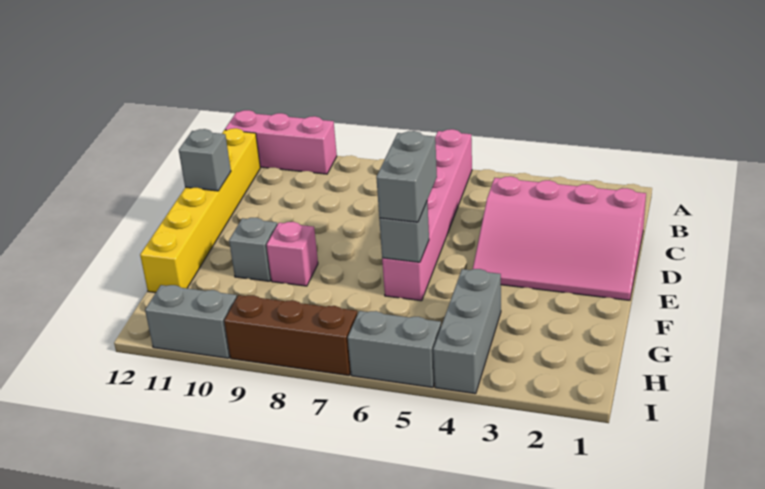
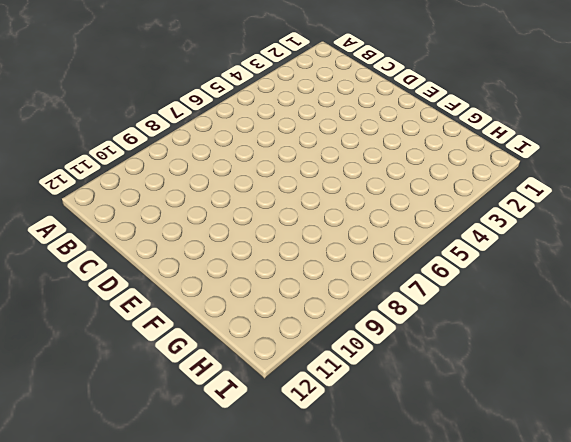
none -> pink 1x6 brick [382,129,472,301]
none -> pink 1x3 brick [225,110,337,174]
none -> yellow 1x6 brick [140,128,260,293]

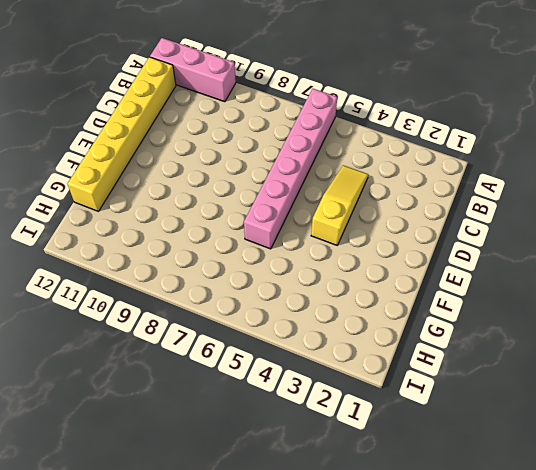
yellow 1x3 slope [311,165,368,245] -> pink 3x4 slope [473,176,646,300]
none -> pink 1x1 brick [267,222,318,286]
none -> grey 1x1 brick [229,218,277,281]
none -> grey 1x3 brick [433,269,501,394]

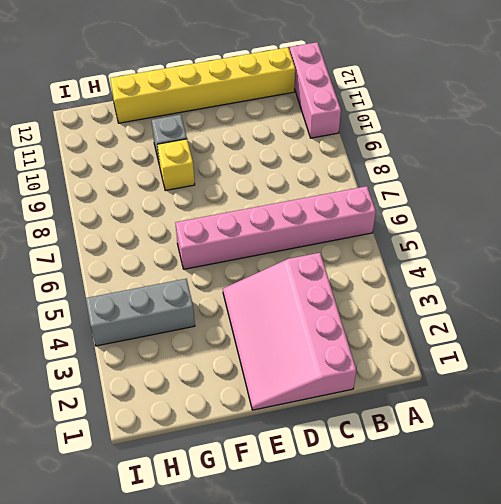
yellow 1x1 brick [157,139,195,191] -> pink 1x1 brick [267,222,318,286]
none -> grey 1x2 brick [348,311,441,388]
none -> brown 1x3 brick [224,295,357,376]
none -> grey 1x2 brick [145,285,237,358]

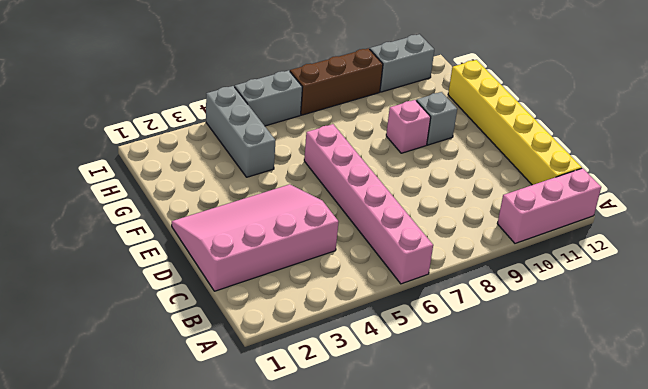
none -> grey 1x1 brick [179,129,231,191]
none -> grey 1x1 brick [379,202,429,262]
none -> grey 1x2 brick [376,131,437,222]

